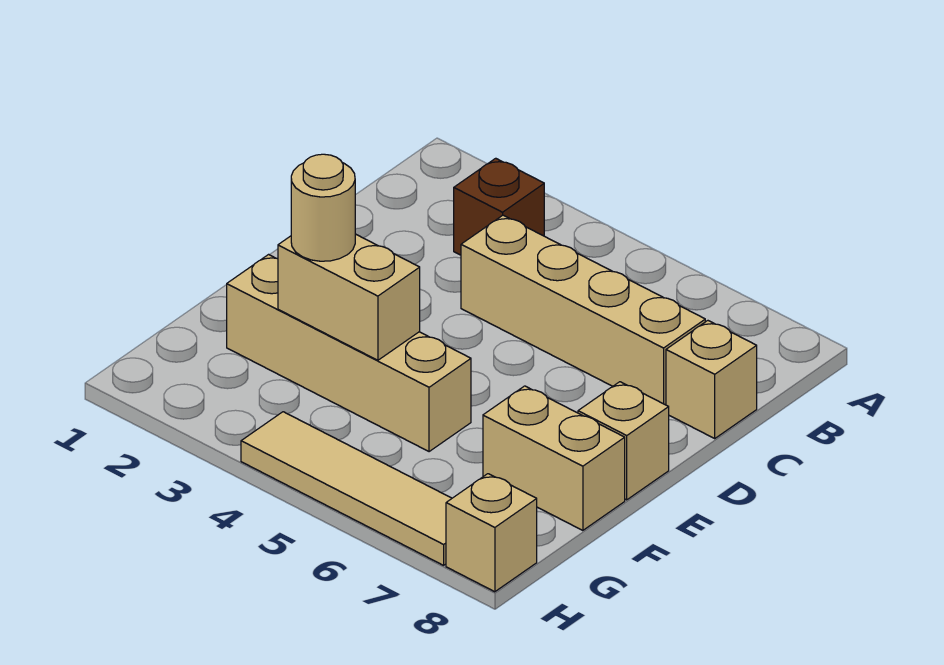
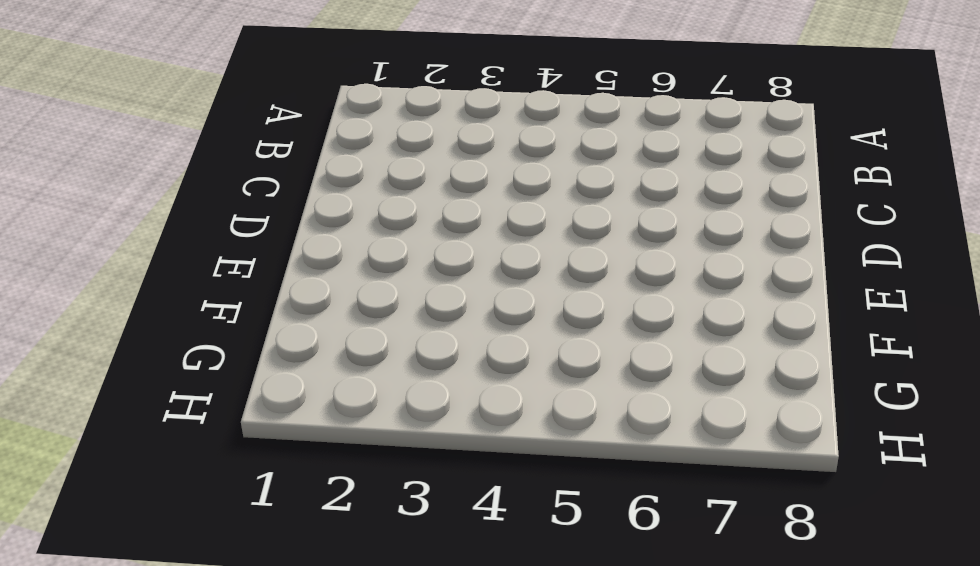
none -> brown 1x1 brick [454,158,544,255]
none -> tan 1x4 brick [461,215,705,405]

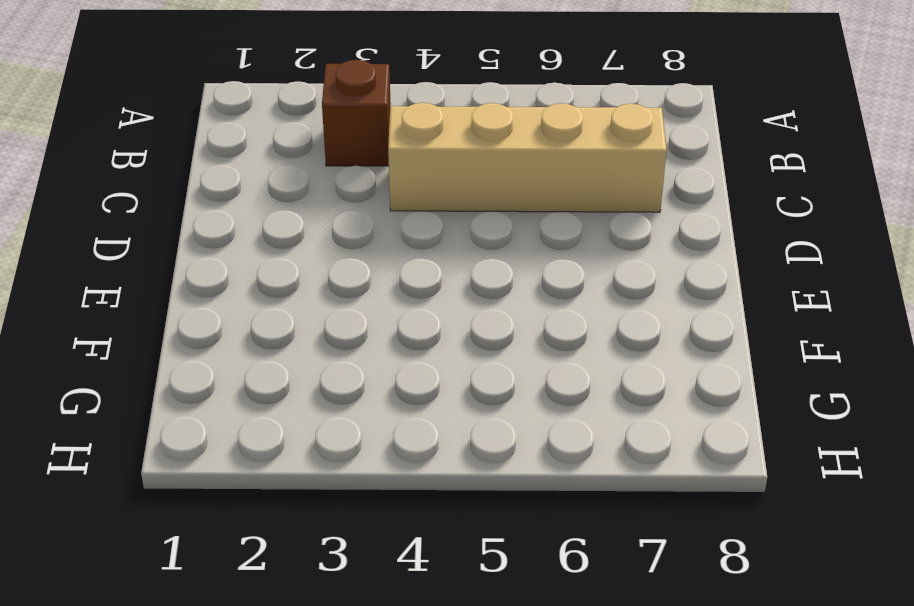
none -> tan 1x1 brick [666,321,757,438]
none -> tan 1x1 brick [578,382,669,500]

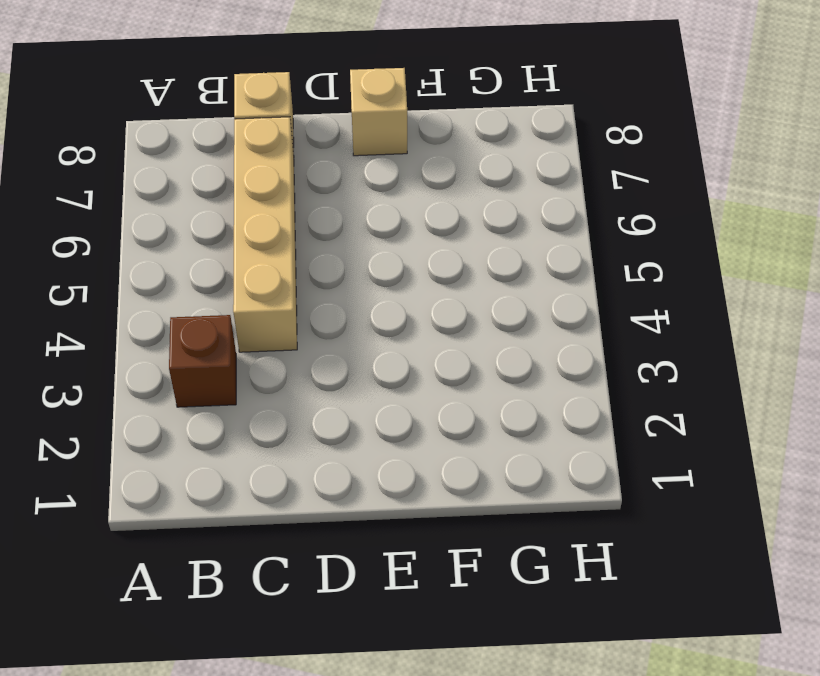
none -> tan 1x4 brick [227,255,471,452]
none -> tan 1x2 brick [483,386,625,530]

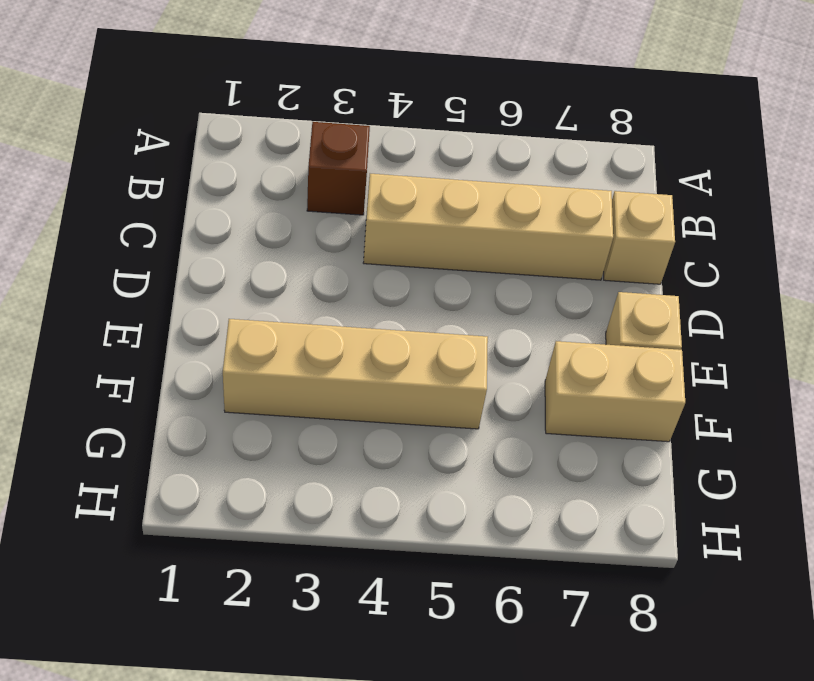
none -> tan 1x4 tile [241,412,452,565]
none -> tan 1x1 brick [446,474,537,592]

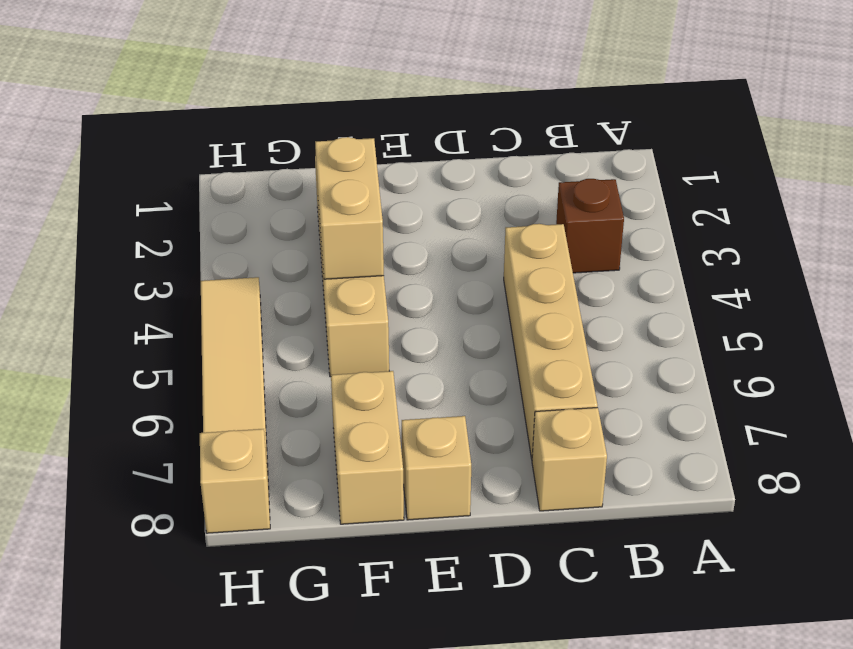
none -> tan 1x1 round brick [291,154,355,261]

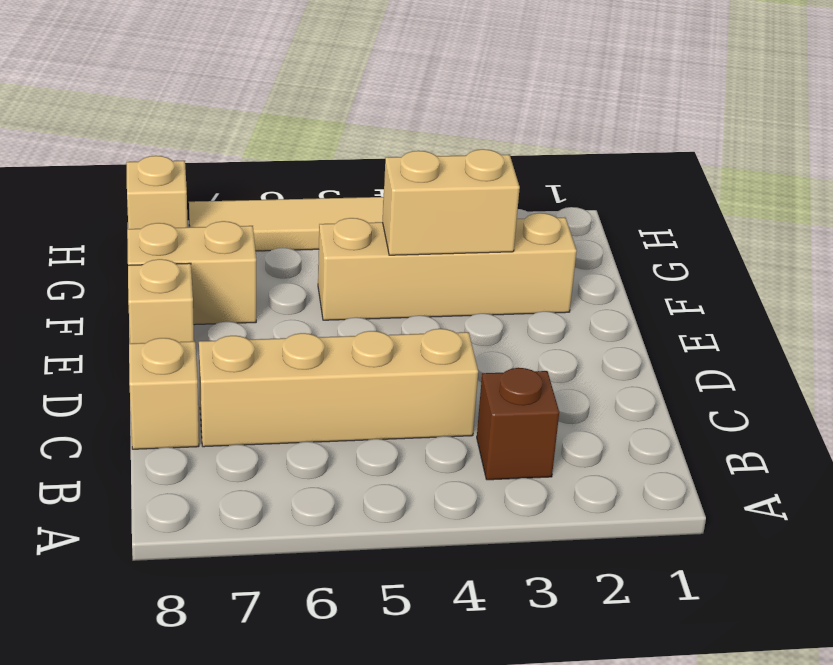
none -> tan 1x1 round brick [291,154,355,261]

